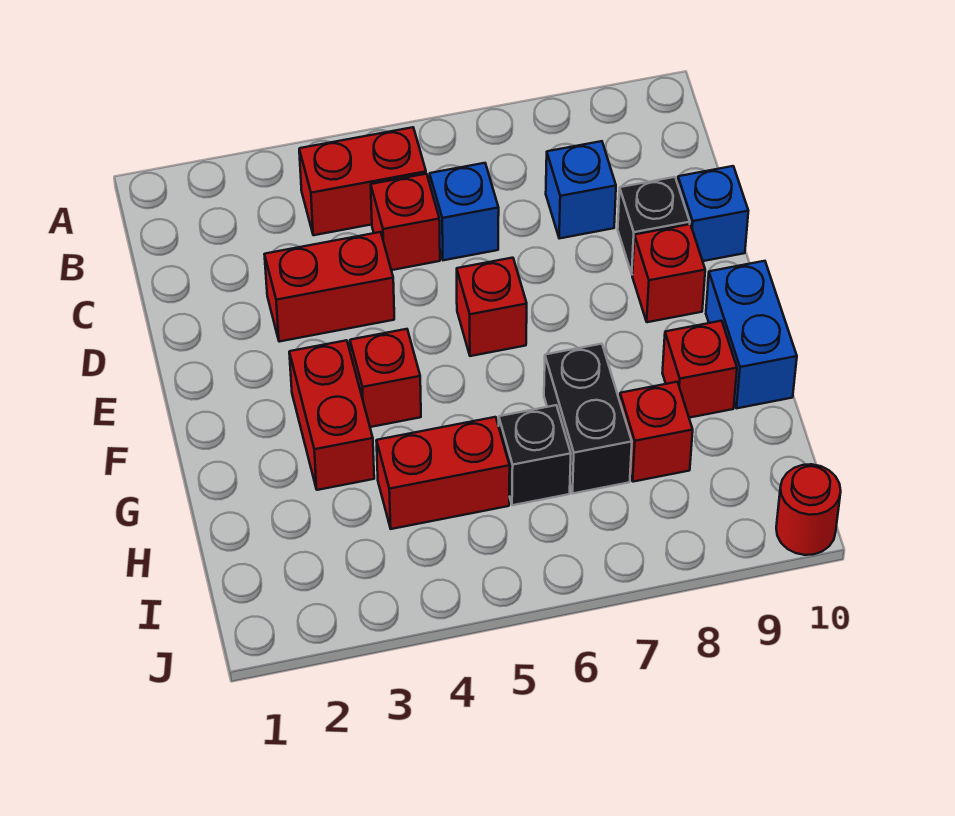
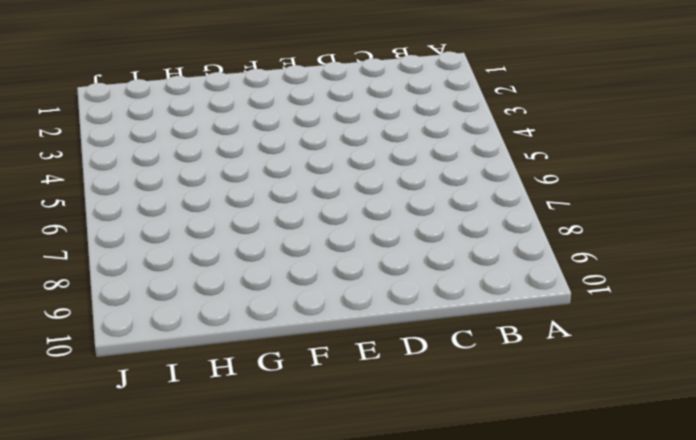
none -> red 1x2 brick [299,127,426,235]
none -> red 1x1 brick [371,174,440,270]
none -> blue 1x1 brick [430,163,499,260]

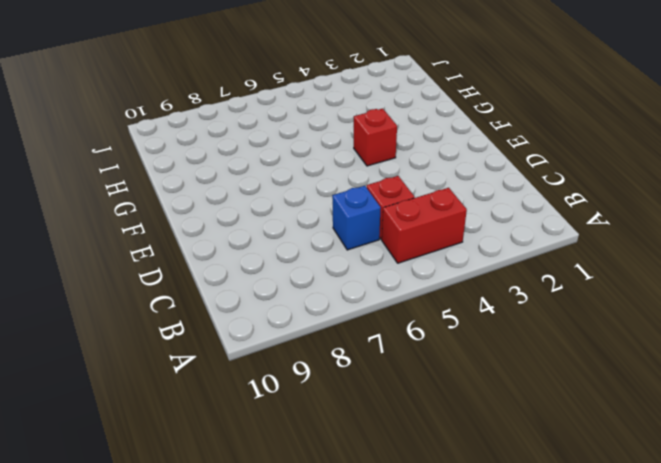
none -> blue 1x1 brick [546,141,616,239]
none -> red 1x2 brick [265,232,394,342]
none -> black 1x1 brick [618,177,690,275]

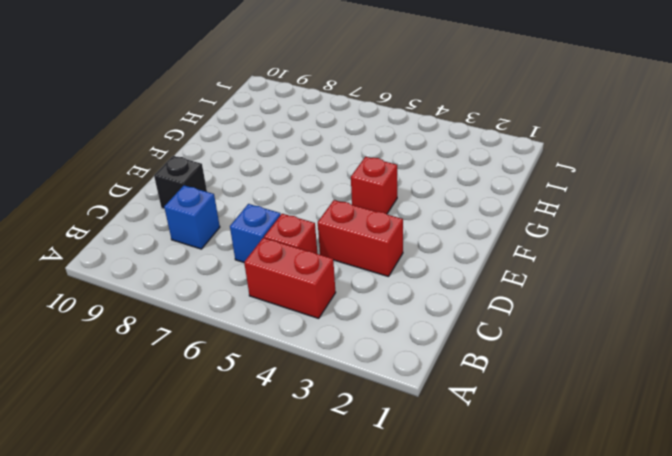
none -> blue 1x1 brick [678,166,748,261]
none -> red 1x1 brick [457,258,527,356]
none -> red 1x1 brick [632,224,705,322]

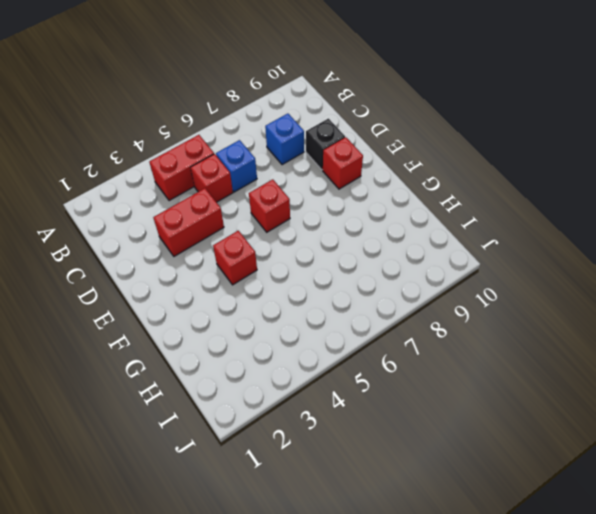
none -> blue 1x1 brick [678,166,748,261]
none -> red 1x2 brick [289,340,374,490]
none -> blue 1x2 brick [706,261,797,408]

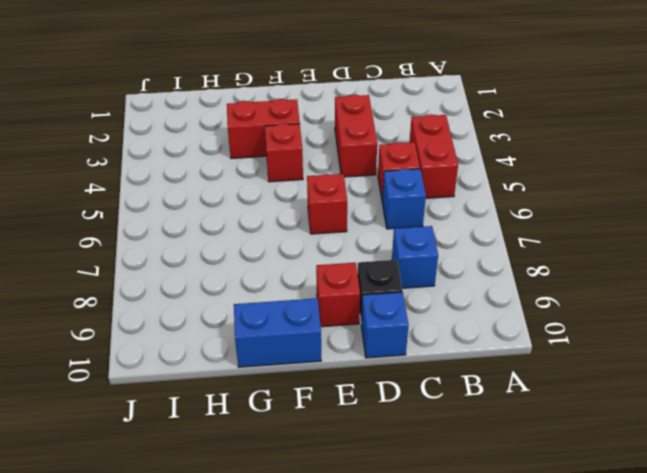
none -> black 1x2 brick [544,344,632,493]
none -> red 1x1 brick [662,321,737,418]
none -> red 1x2 brick [376,417,510,529]

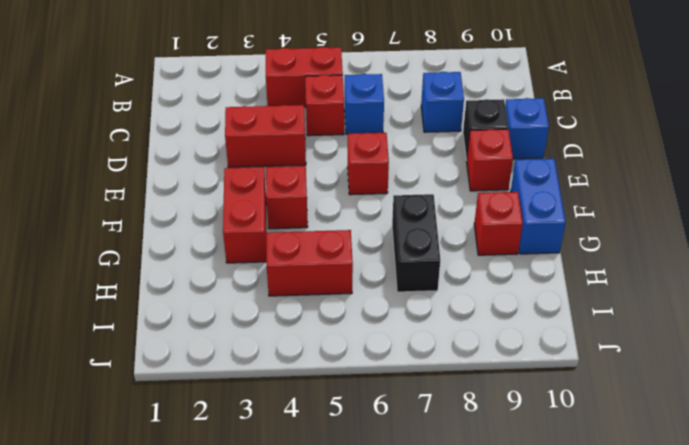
none -> black 1x1 brick [499,405,571,505]
none -> red 1x1 brick [620,382,693,482]
none -> red 1x1 round brick [776,464,841,555]

